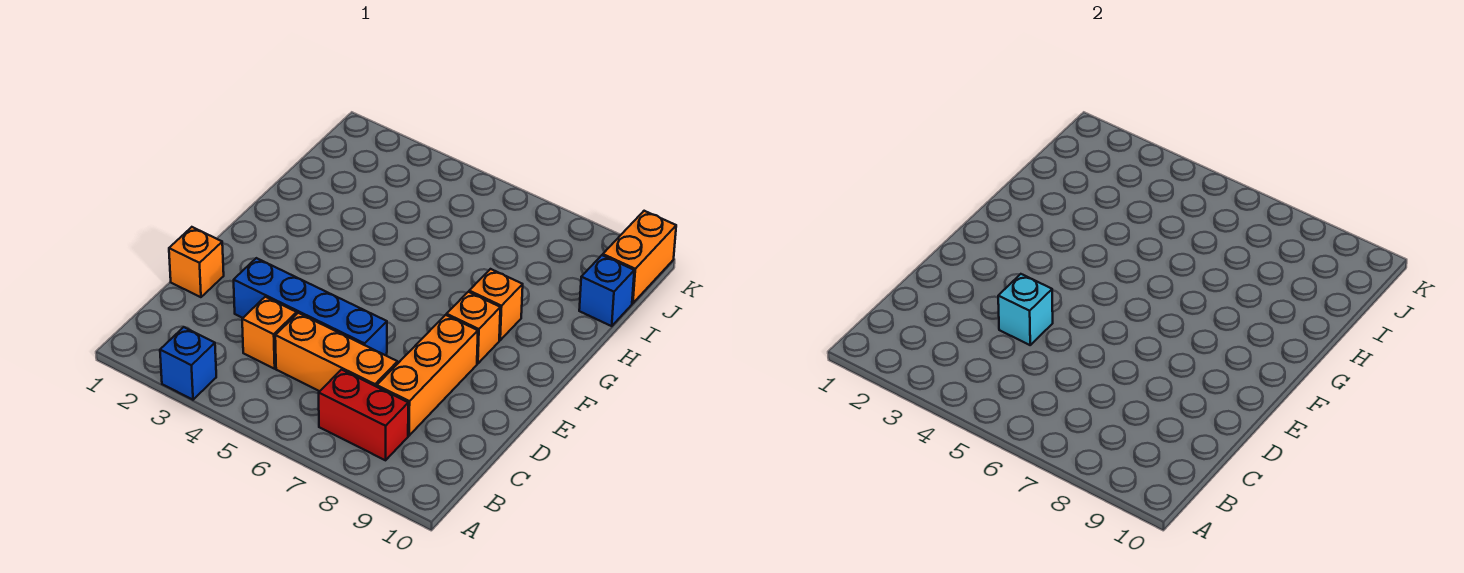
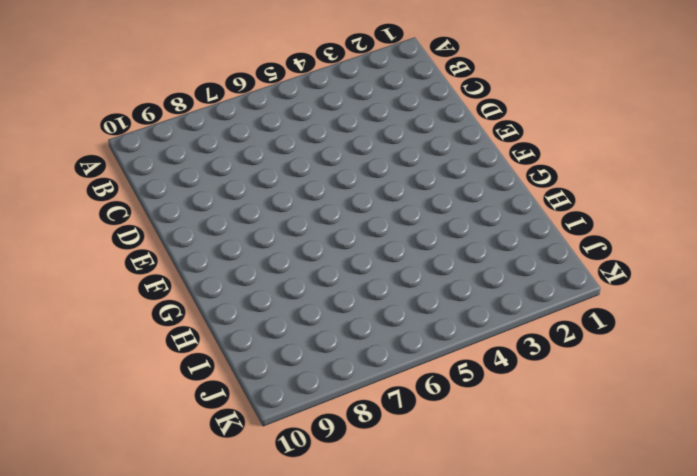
none -> blue 1x1 brick [160,327,216,400]
none -> red 1x2 brick [319,370,408,460]
none -> orange 1x1 brick [242,297,297,369]

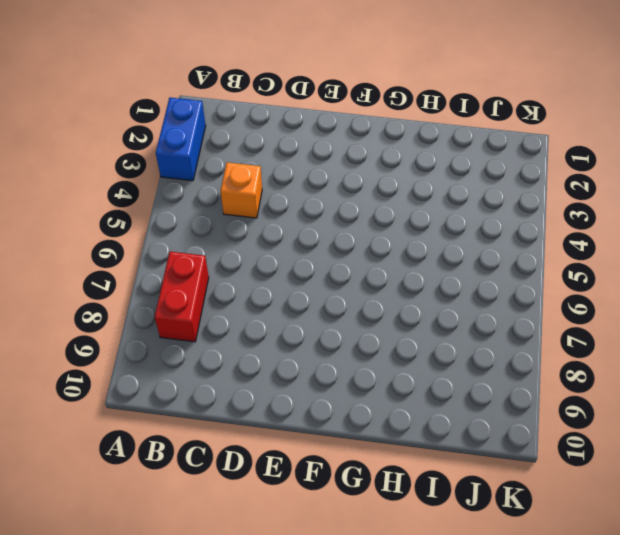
blue 1x2 brick [156,98,206,181] -> blue 1x1 brick [160,327,216,400]
none -> orange 1x3 brick [275,313,398,391]
none -> orange 1x3 brick [377,315,478,436]
none -> orange 1x1 brick [169,227,224,297]

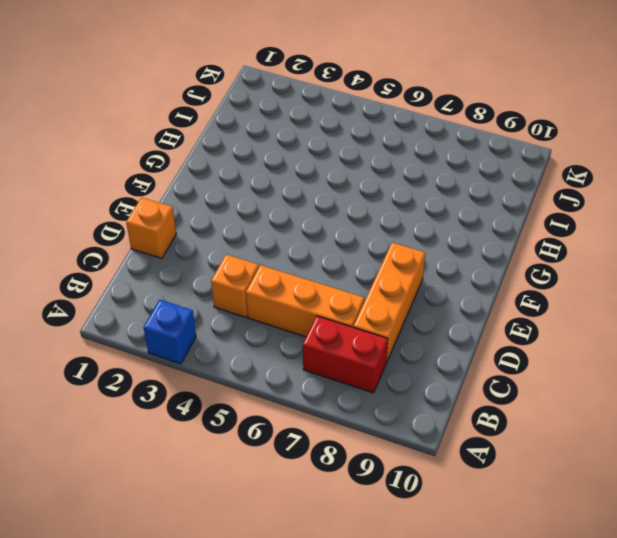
none -> blue 1x4 brick [234,258,387,356]
none -> orange 1x1 brick [447,292,500,364]
none -> orange 1x1 brick [469,269,523,340]

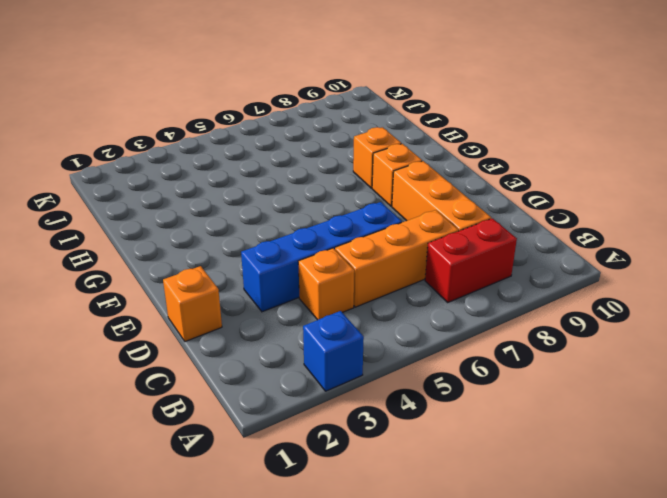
none -> blue 1x1 brick [579,255,634,326]
none -> orange 1x2 brick [603,211,676,303]
none -> cyan 1x1 brick [998,274,1053,345]

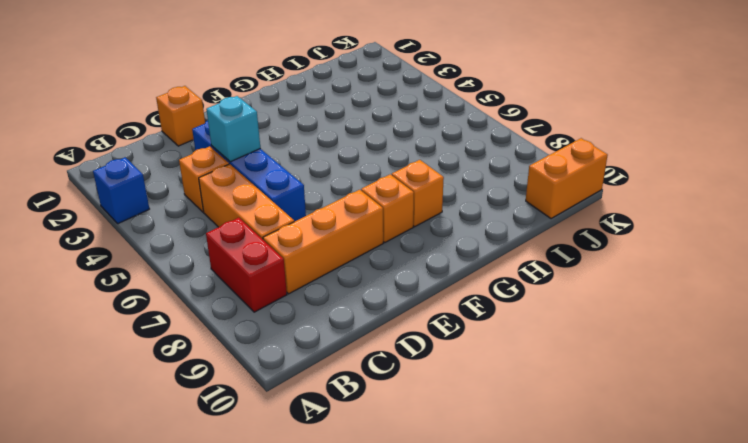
none -> blue 1x1 brick [579,255,634,326]

